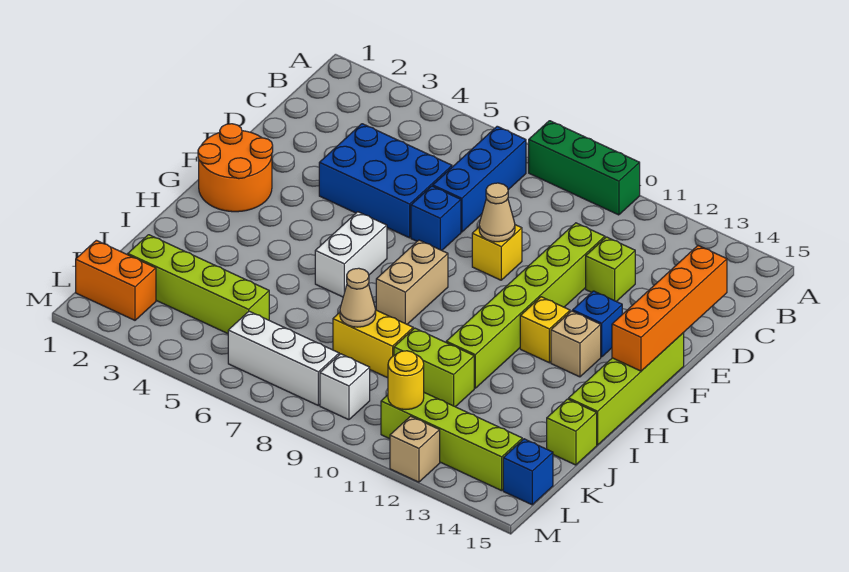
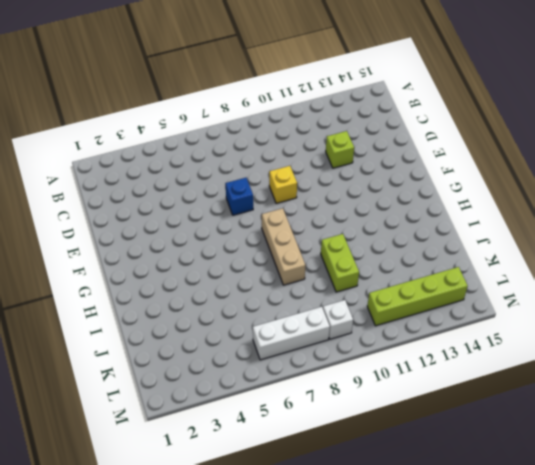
tan 1x3 brick [262,208,306,285] -> tan 1x2 brick [376,240,448,324]
lime 1x2 brick [321,234,359,292] -> lime 1x2 brick turned to [394,328,474,407]
none -> green 1x3 brick [529,121,640,215]
none -> blue 1x3 brick [433,126,526,232]
none -> blue 2x3 brick [319,124,452,238]

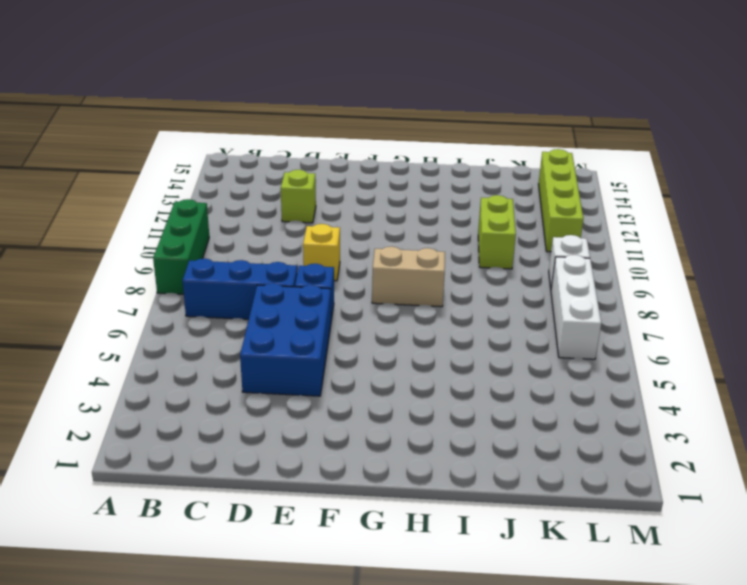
none -> lime 1x6 brick [446,223,605,388]
none -> orange 2x2 round brick [198,124,273,212]
none -> blue 1x1 brick [573,291,622,357]

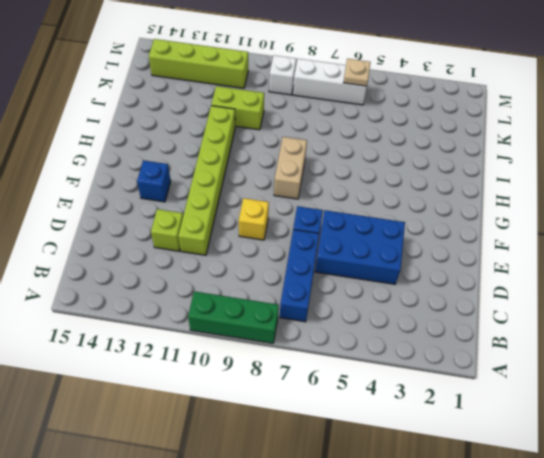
tan 1x1 plate [344,59,371,86] -> none
none -> orange 2x2 round brick [198,124,273,212]
none -> lime 1x4 brick [569,333,684,445]
none -> white 1x2 brick [315,212,387,297]

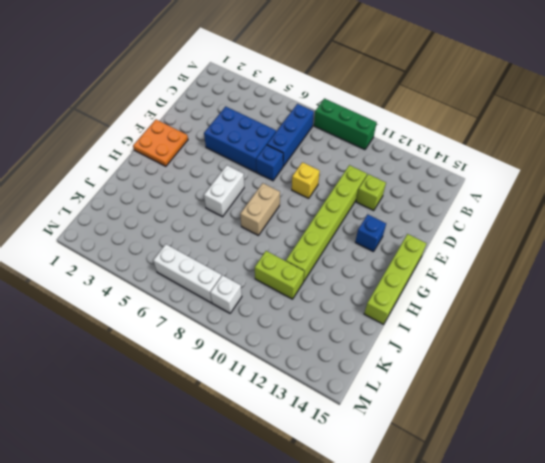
orange 2x2 plate [133,120,188,166] -> orange 2x2 round brick [198,124,273,212]
none -> yellow 1x1 brick [520,297,570,363]
none -> tan 1x1 brick [551,311,601,377]
none -> yellow 1x2 brick [333,310,413,378]

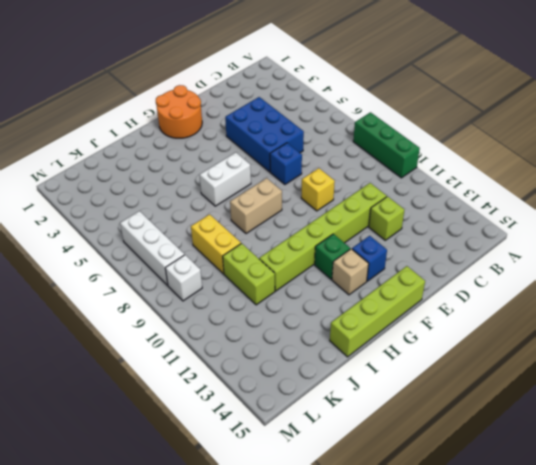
green 1x1 brick [315,234,350,279] -> yellow 1x1 brick [520,297,570,363]
none -> blue 1x3 brick [433,126,526,232]
none -> lime 1x1 brick [547,399,597,465]
none -> lime 1x4 brick [128,235,269,334]

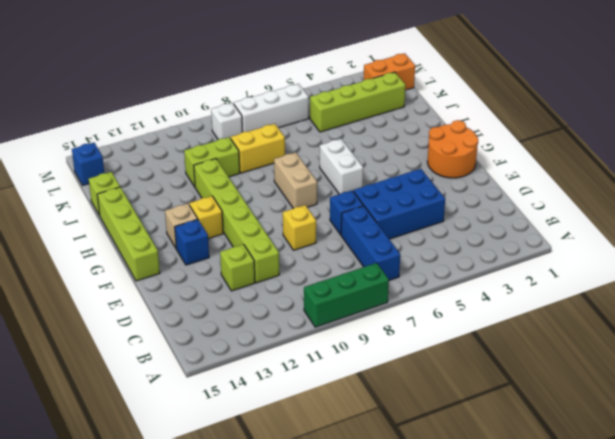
none -> lime 1x4 brick [381,393,522,491]
none -> tan 1x1 brick [390,416,440,482]
none -> orange 1x4 brick [612,246,727,371]

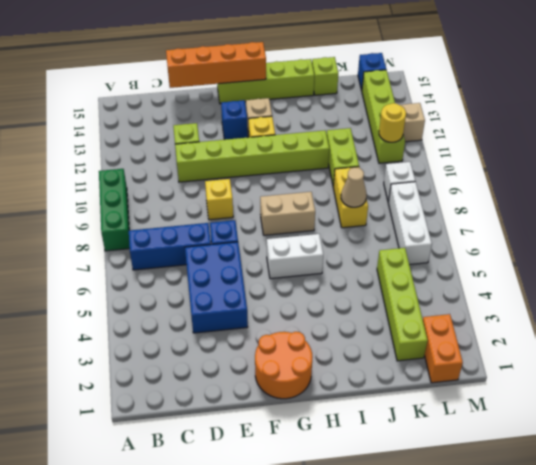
none -> tan 1x1 cone [479,183,515,242]

